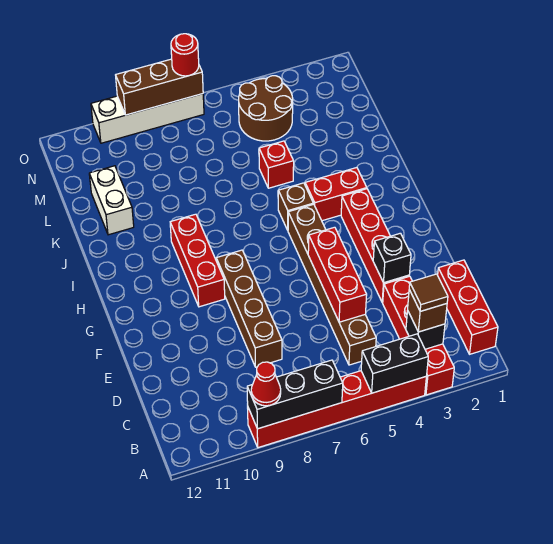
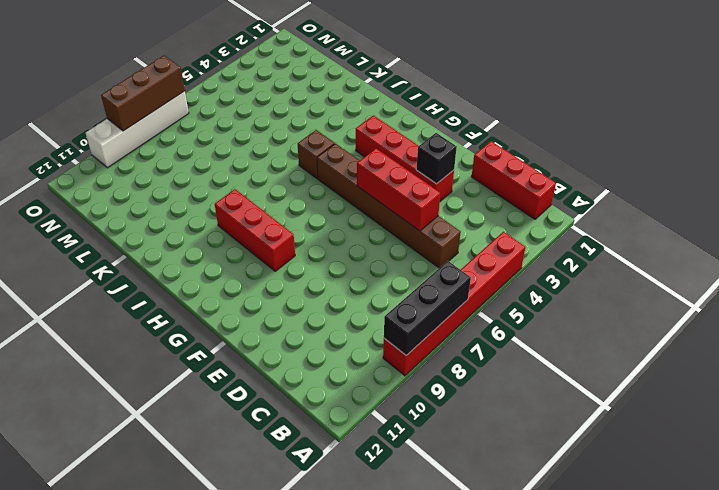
none -> red 1x4 brick [382,276,454,395]
none -> brown 1x4 brick [216,250,282,367]
none -> red 1x2 brick [305,168,367,221]

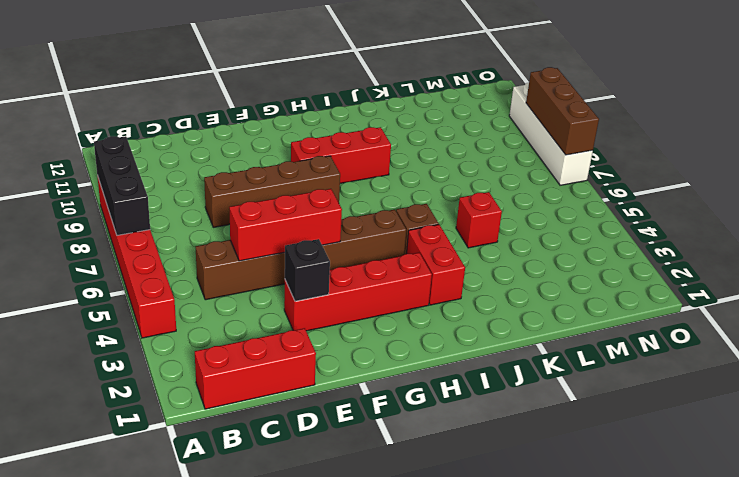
none -> red 1x4 brick [382,276,454,395]
none -> white 1x2 brick [89,166,134,235]
none -> brown 2x2 round brick [239,76,293,141]

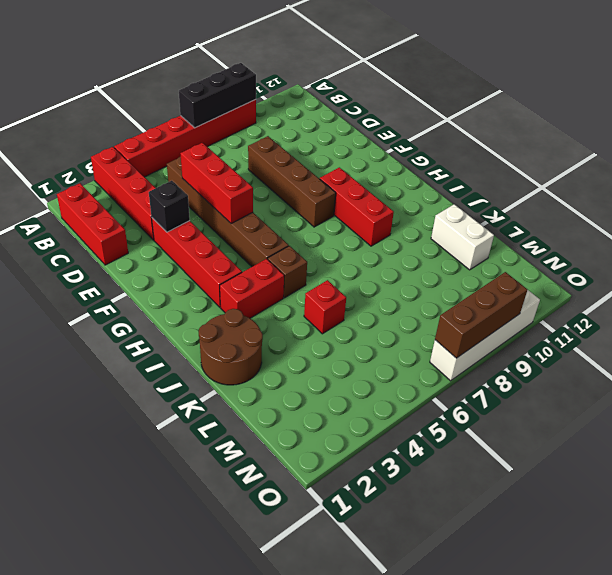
brown 2x2 round brick [199,309,263,385] -> brown 2x2 round brick moved to [239,76,293,141]
none -> black 1x2 brick [361,334,428,393]
none -> black 1x1 brick [406,310,445,349]
none -> red 1x1 cone [251,362,281,406]

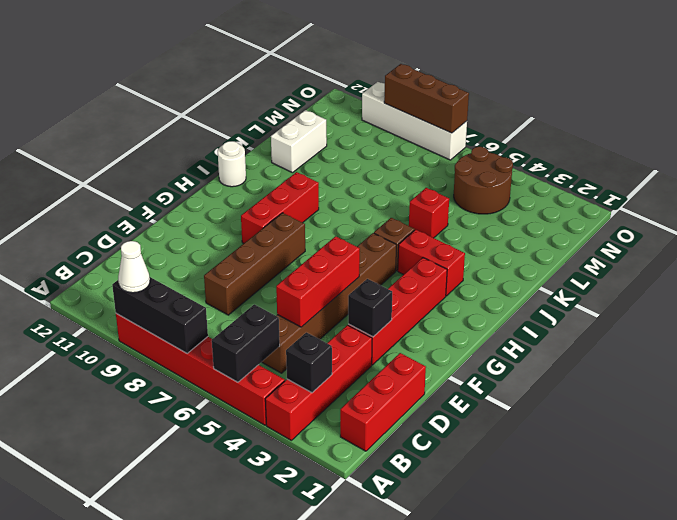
black 1x2 brick [212,304,280,382] -> black 1x2 brick turned to [361,334,428,393]
white 1x1 cone [118,241,150,293] -> red 1x1 cone [251,362,281,406]
white 1x1 round brick [218,141,246,187] -> none
none -> brown 1x1 brick [408,290,447,332]
none -> red 1x1 round brick [171,34,199,76]
none -> brown 1x1 tile [409,274,448,311]

